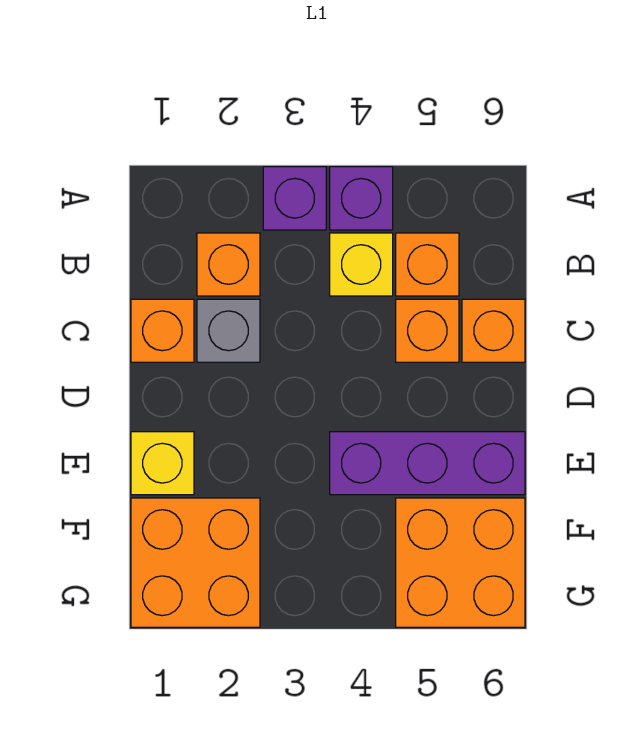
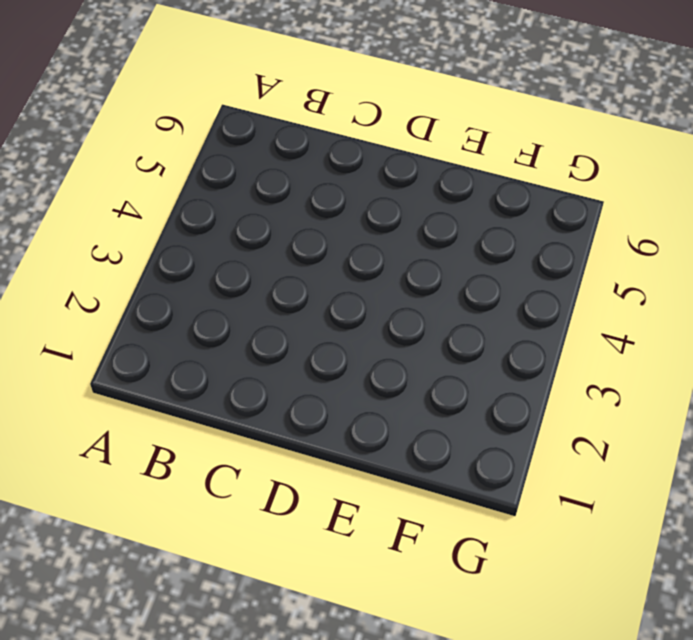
none -> purple 1x1 brick [263,167,326,230]
none -> purple 1x1 brick [330,167,393,230]
none -> orange 1x1 brick [197,233,260,296]

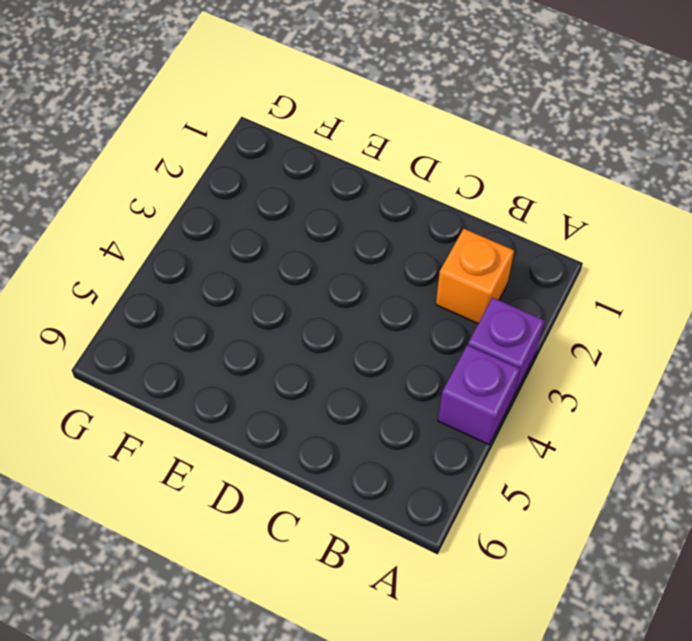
none -> yellow 1x1 brick [330,233,393,296]
none -> orange 1x1 brick [396,233,459,296]
none -> orange 1x1 brick [131,299,194,362]

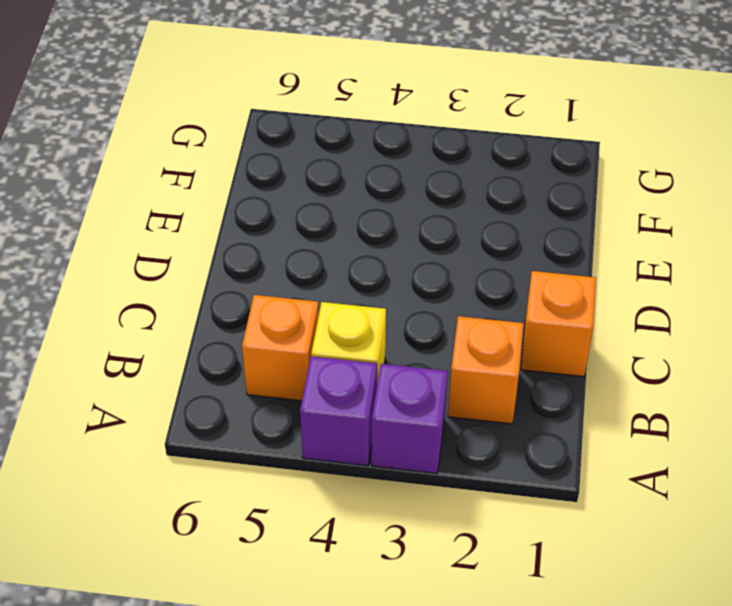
none -> grey 1x1 brick [197,299,260,362]
none -> orange 1x1 brick [396,299,459,362]
none -> orange 1x1 brick [462,299,525,362]

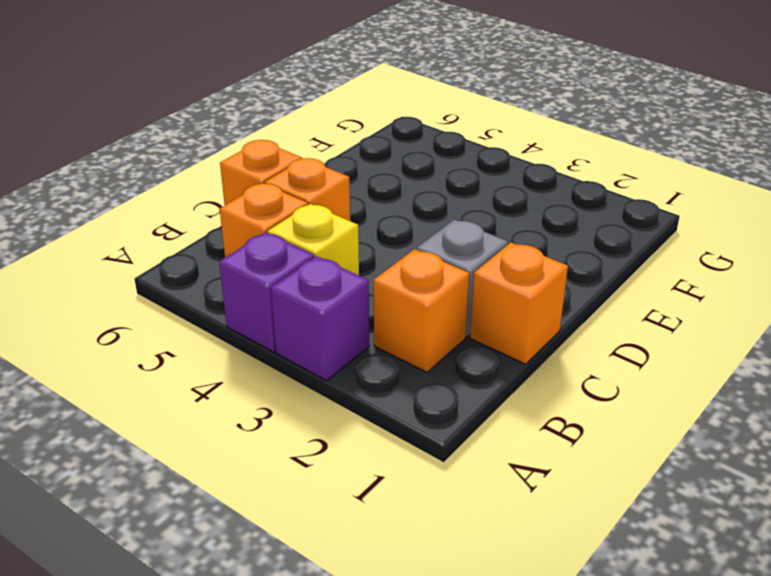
none -> yellow 1x1 brick [131,432,194,495]
none -> purple 1x3 brick [330,432,525,495]
none -> orange 2x2 brick [131,498,260,627]

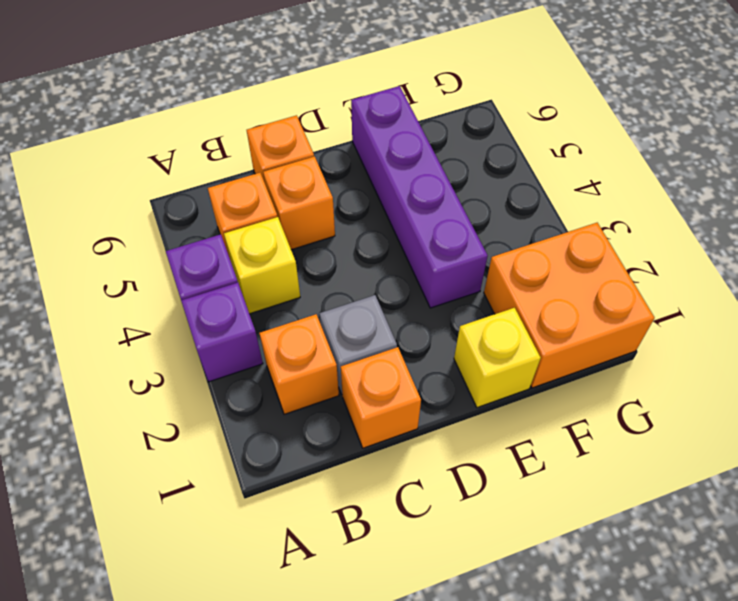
purple 1x4 brick [351,86,488,308] -> purple 1x3 brick [330,432,525,495]
none -> orange 2x2 brick [396,498,525,627]

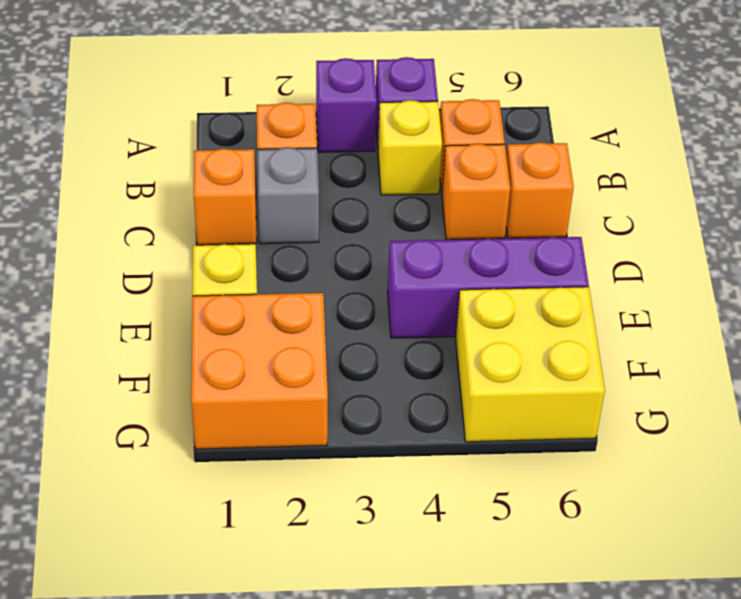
yellow 2x2 brick [456,287,605,442] -> orange 2x2 brick [396,498,525,627]

